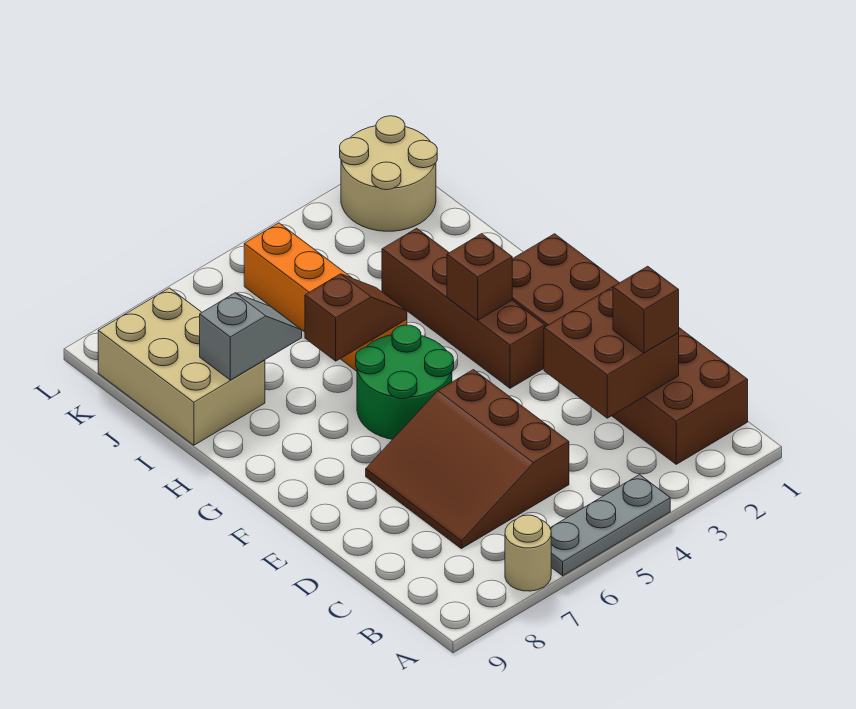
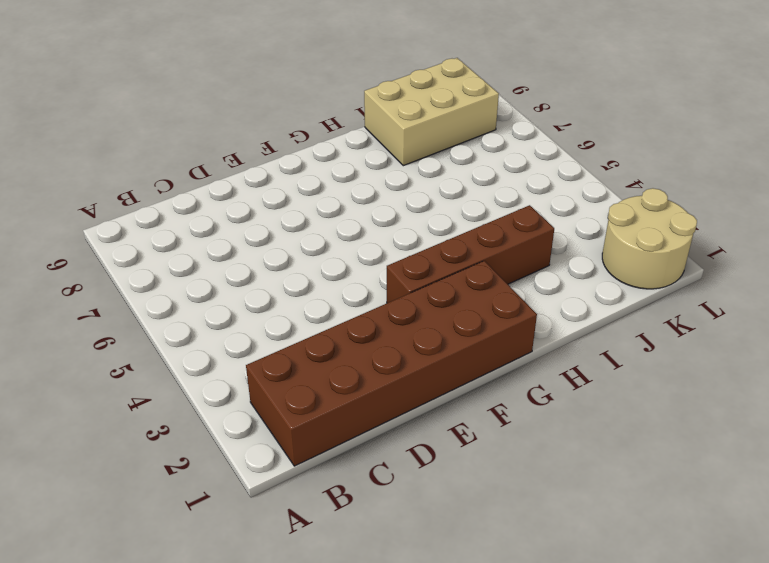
none -> grey 1x3 plate [550,475,670,576]
none -> tan 1x1 round brick [505,515,551,591]
none -> brown 3x3 slope [366,370,569,549]

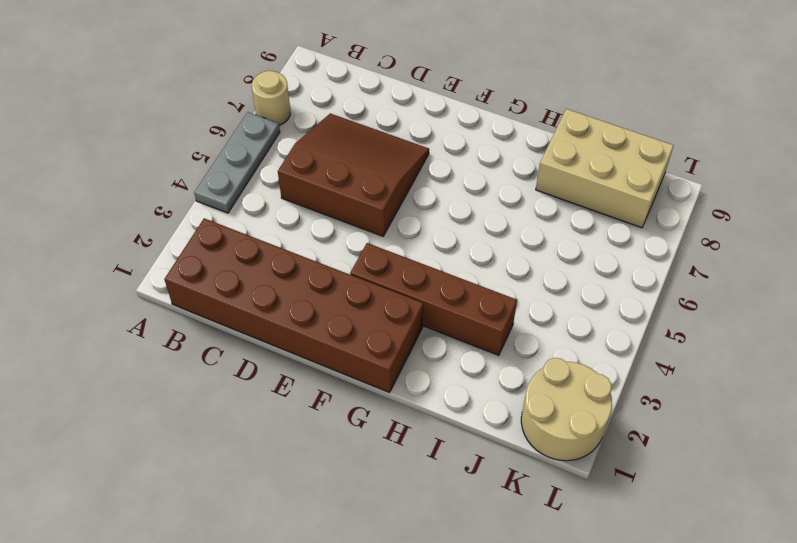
none -> green 2x2 round brick [356,325,454,439]
none -> orange 1x4 brick [244,223,407,371]
none -> brown 2x2 brick [544,287,679,418]

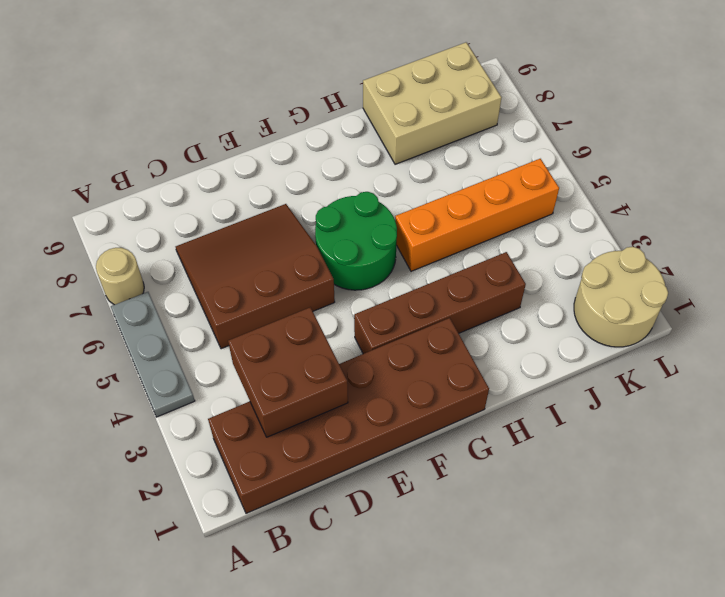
none -> brown 1x1 brick [447,234,512,320]
none -> brown 1x2 slope [305,274,407,361]
none -> grey 1x2 slope [200,293,302,380]

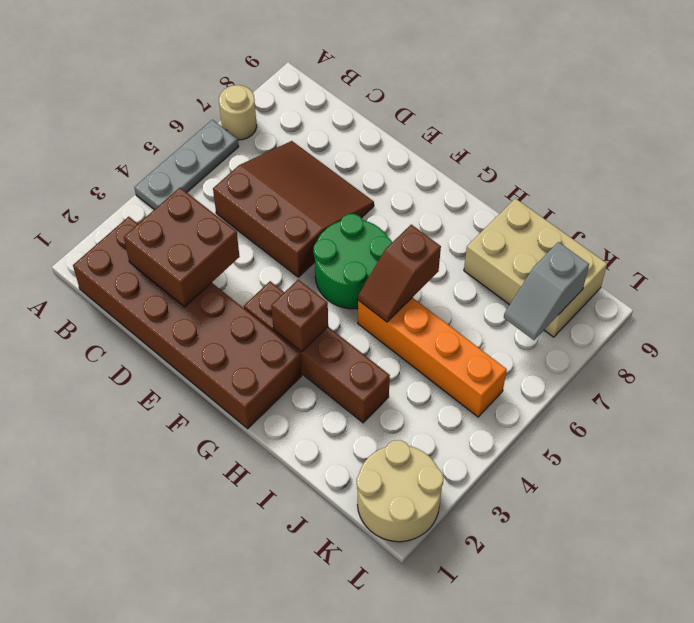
grey 1x2 slope [504,242,589,340] -> grey 1x2 slope moved to [200,293,302,380]
none -> brown 1x1 brick [613,266,679,353]

